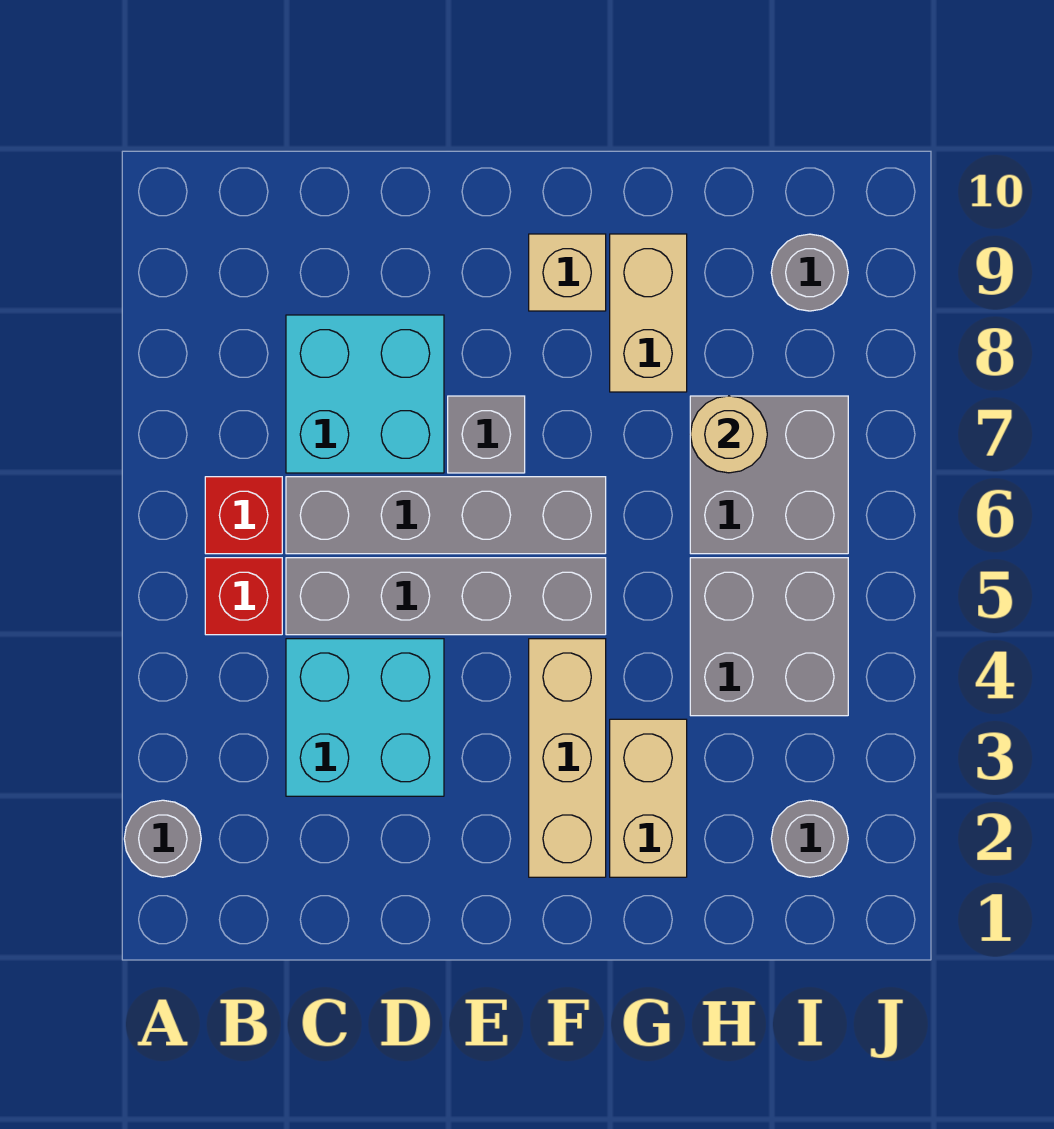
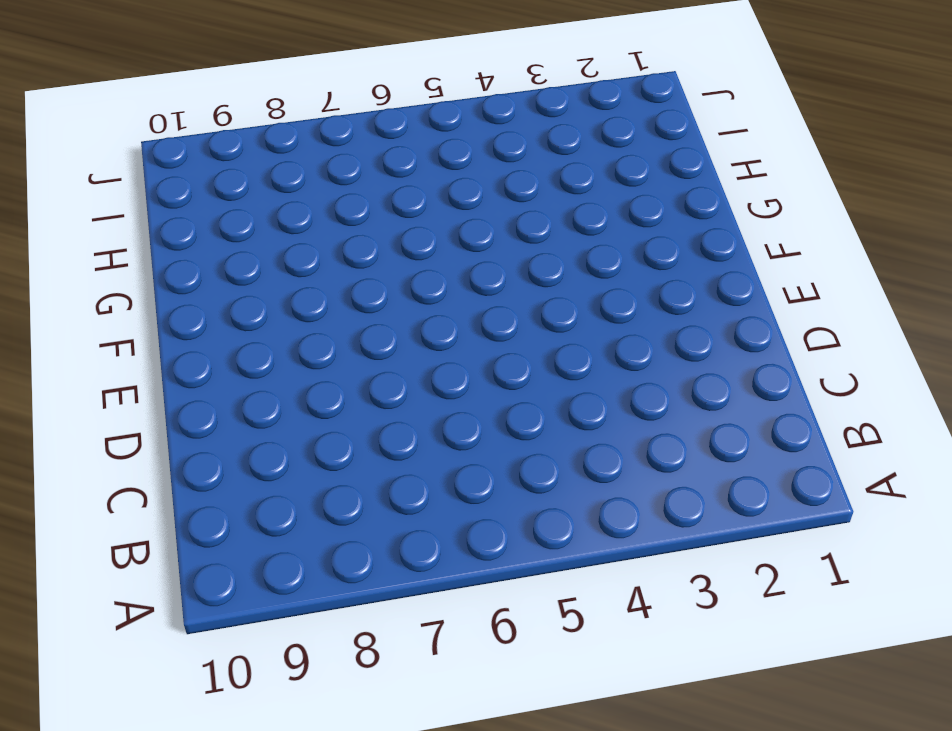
none -> grey 1x1 round brick [124,800,201,877]
none -> red 1x1 brick [205,558,282,635]
none -> red 1x1 brick [205,477,282,554]

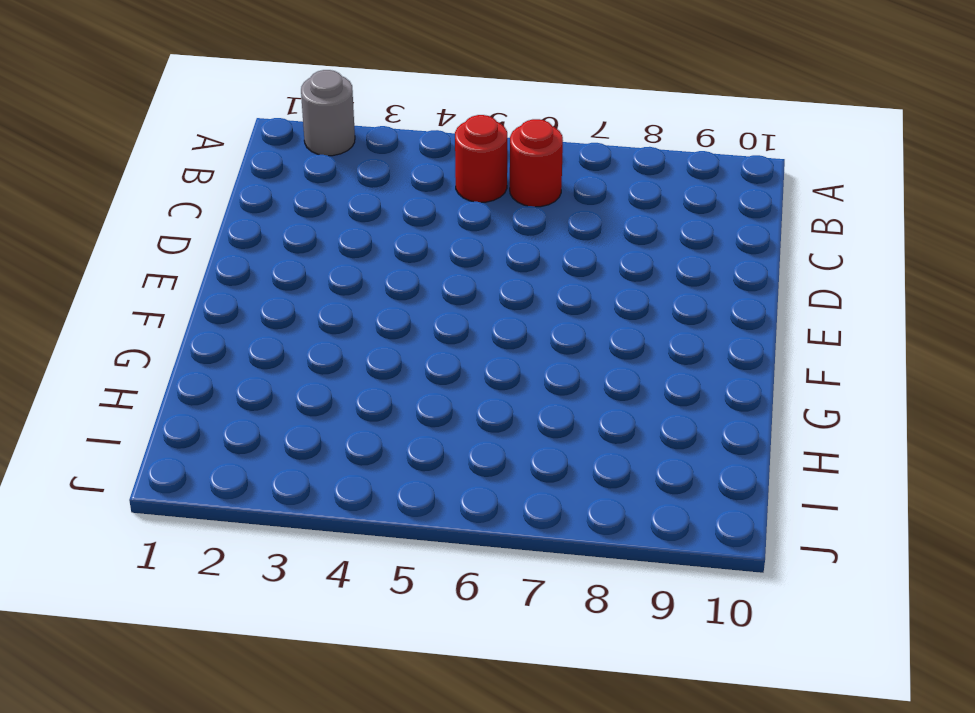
red 1x1 round brick [455,115,507,202] -> red 1x1 brick [205,558,282,635]
red 1x1 round brick [510,119,563,207] -> red 1x1 brick [205,477,282,554]
none -> cyan 2x2 brick [286,639,444,796]
none -> grey 1x4 brick [286,558,606,635]
none -> grey 1x4 brick [286,477,606,554]

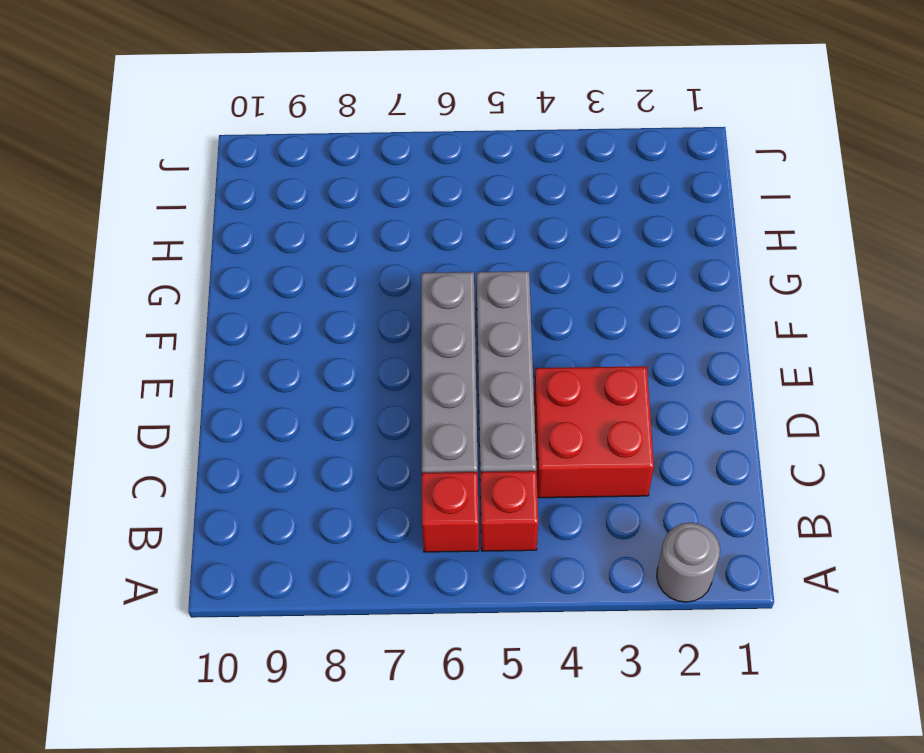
red 2x2 brick [534,366,654,498] -> cyan 2x2 brick [286,639,444,796]
none -> cyan 2x2 brick [286,315,444,473]
none -> grey 1x1 brick [448,396,525,473]
none -> tan 1x3 brick [529,639,606,877]

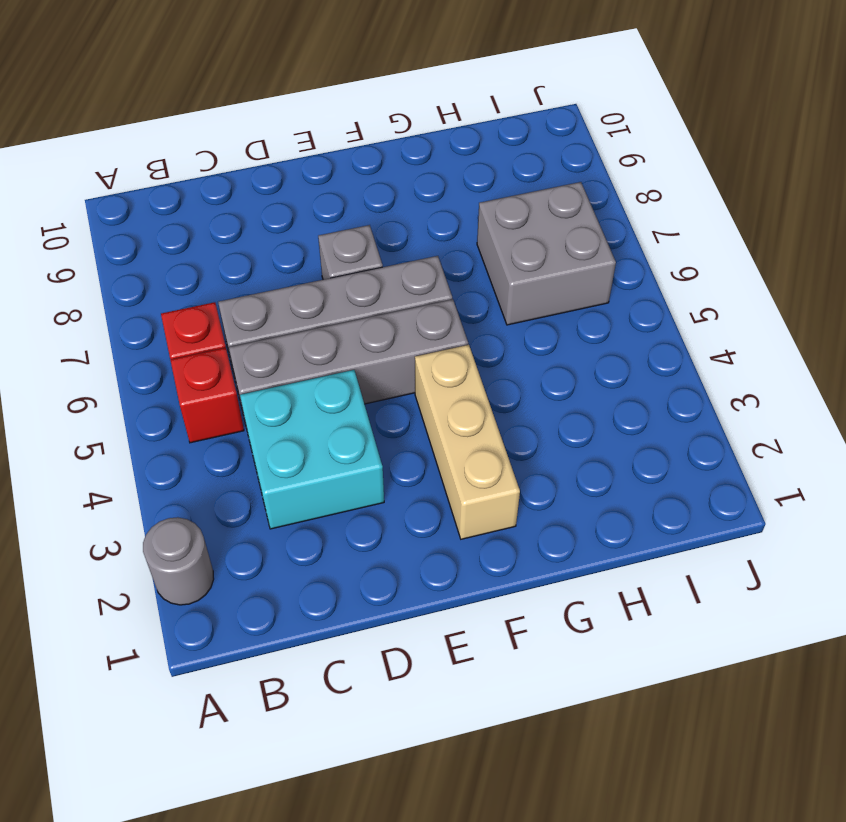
none -> cyan 2x2 brick [286,315,444,473]
none -> tan 1x1 brick [529,234,606,311]
none -> tan 1x2 brick [610,719,687,877]

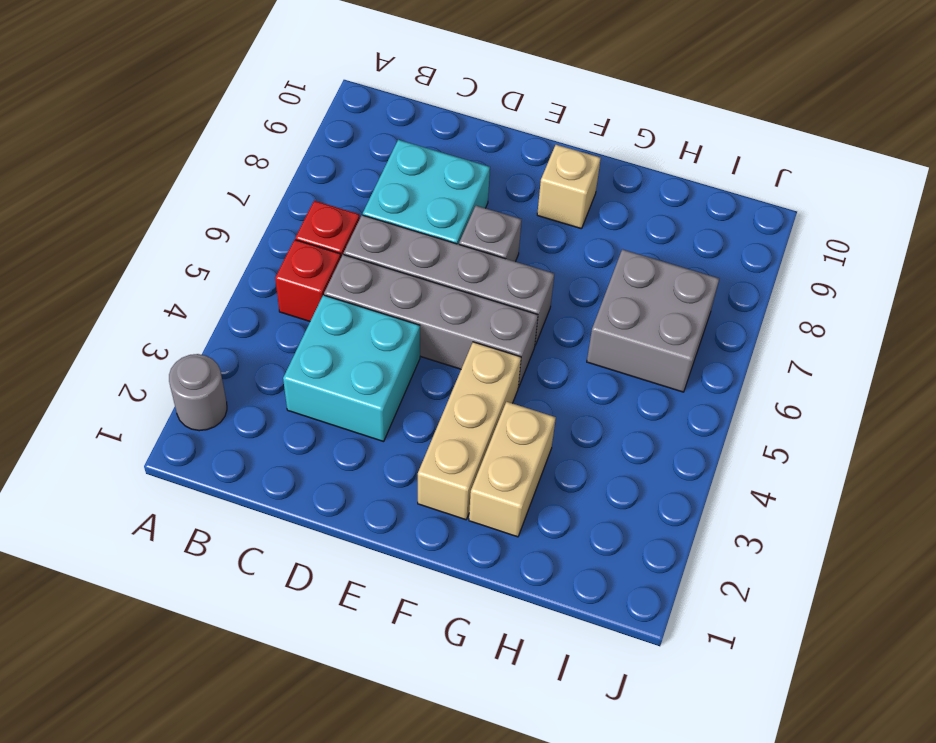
none -> tan 1x2 brick [610,234,687,392]
none -> grey 2x2 brick [690,558,848,716]
none -> grey 1x1 round brick [771,800,848,877]

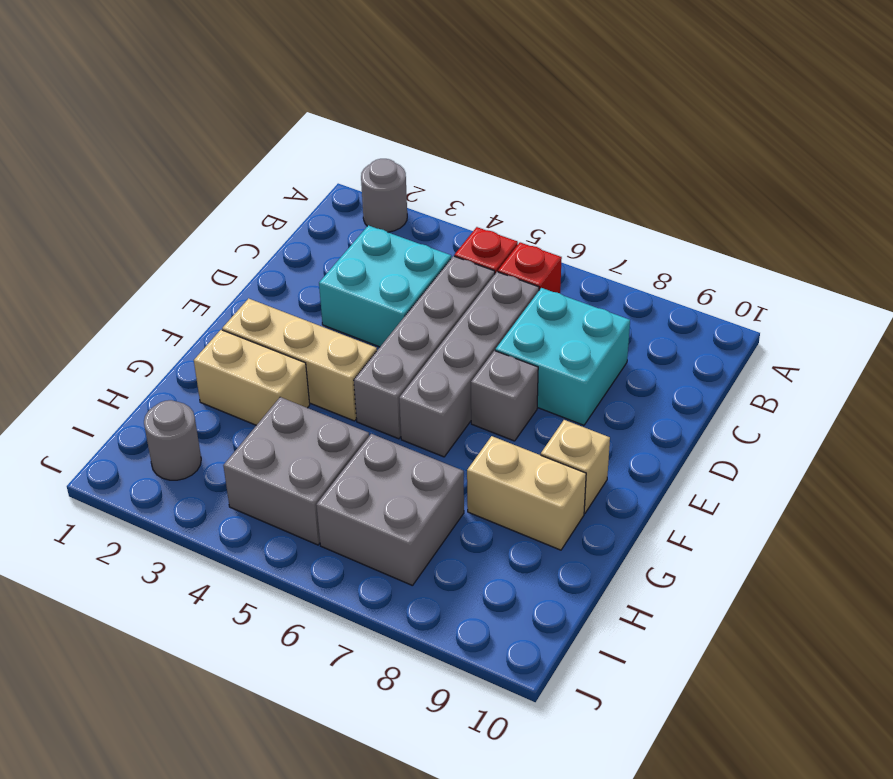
none -> grey 1x1 round brick [771,234,848,311]
none -> tan 1x1 round brick [690,396,767,473]

